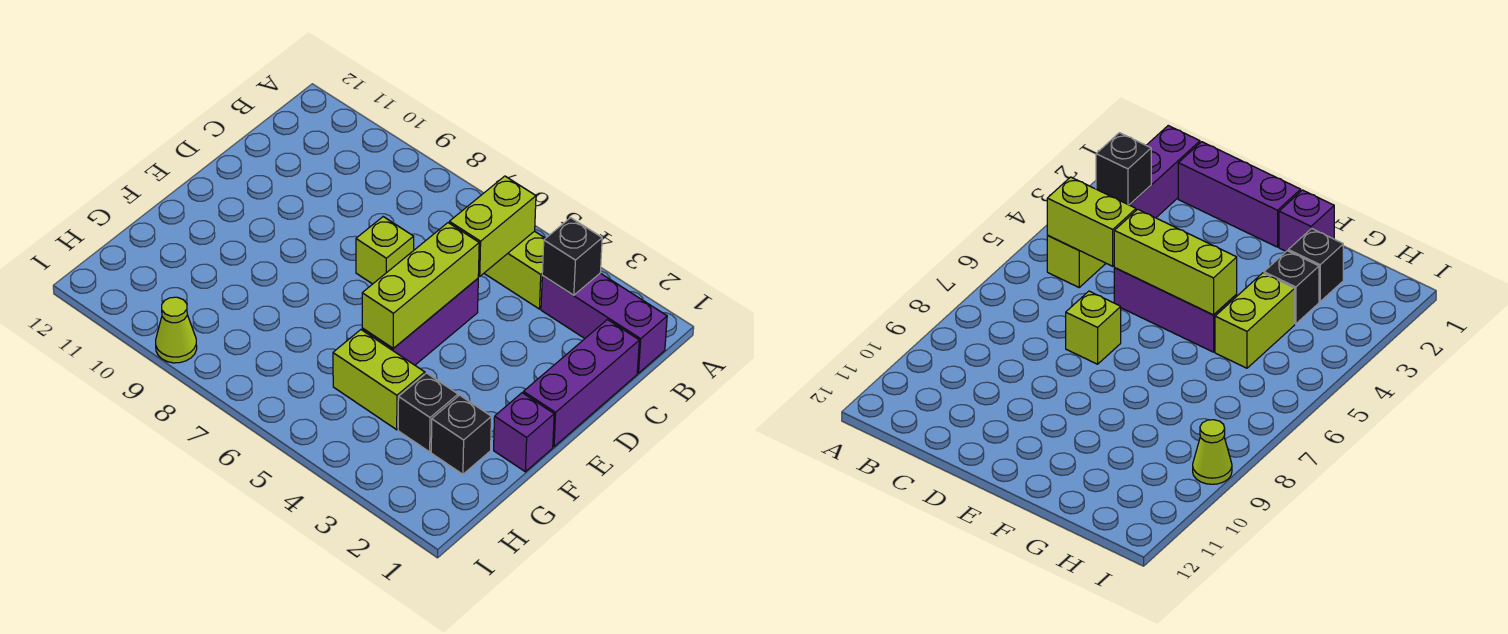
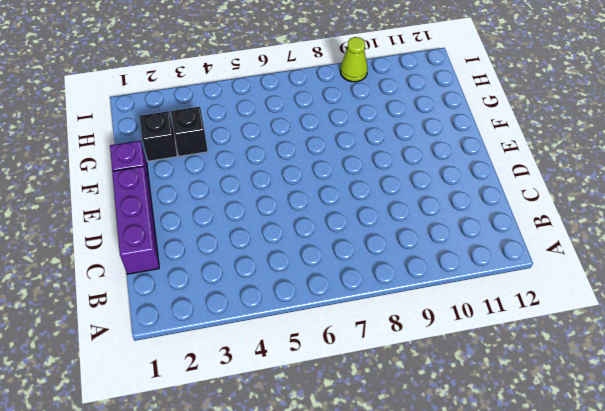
none -> purple 1x3 brick [541,273,667,373]
none -> lime 1x2 brick [484,231,545,309]
none -> purple 1x3 brick [362,279,478,365]

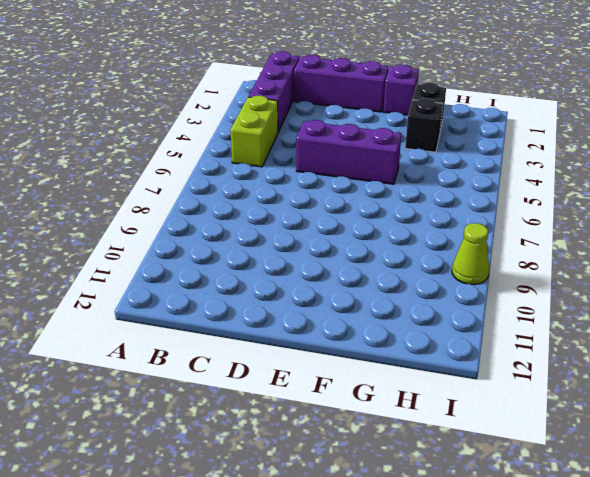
none -> lime 1x1 brick [356,217,414,284]
none -> lime 1x2 brick [333,330,425,430]
none -> black 1x1 brick [542,218,602,295]

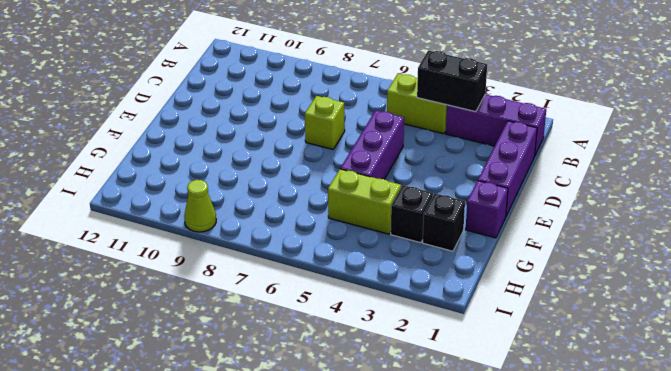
black 1x2 brick [417,50,487,112] -> black 1x1 brick [542,218,602,295]
none -> lime 1x2 brick [449,176,536,276]
none -> lime 1x3 brick [362,223,479,348]

